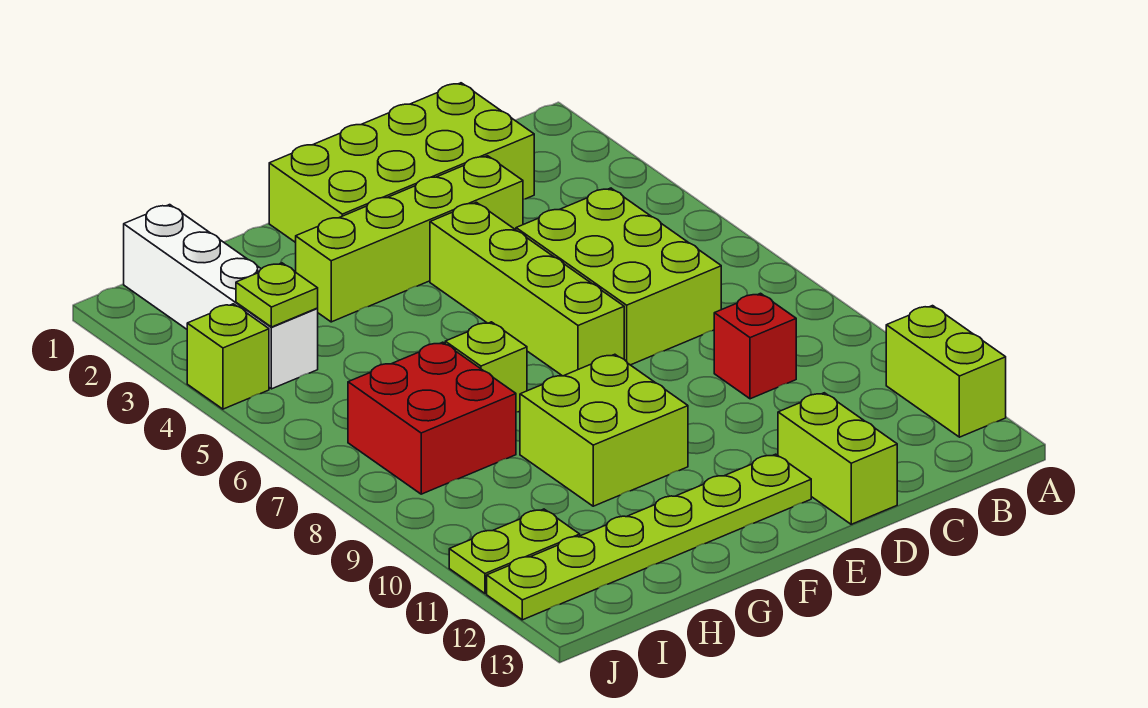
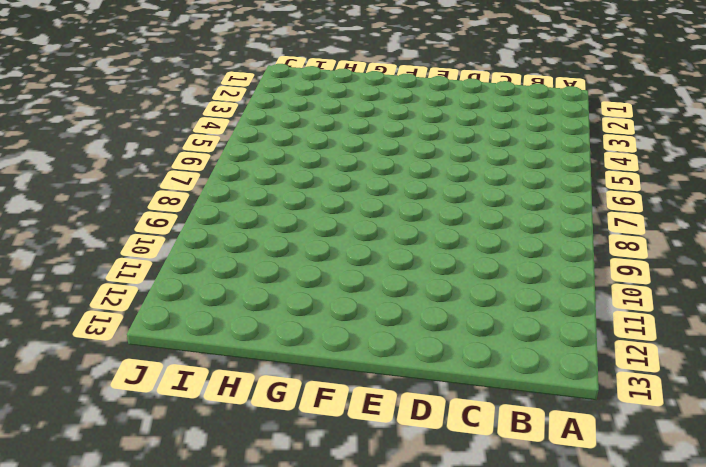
none -> lime 1x2 brick [886,306,1006,437]
none -> lime 2x4 brick [269,83,534,243]
none -> lime 2x3 brick [516,188,721,365]

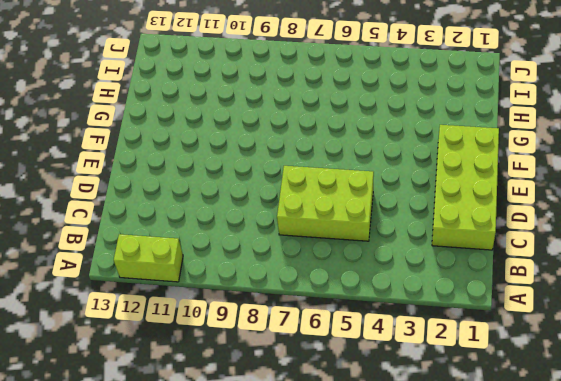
none -> red 1x1 brick [714,293,796,399]
none -> lime 1x4 brick [296,156,523,322]
none -> lime 1x2 brick [778,393,897,524]

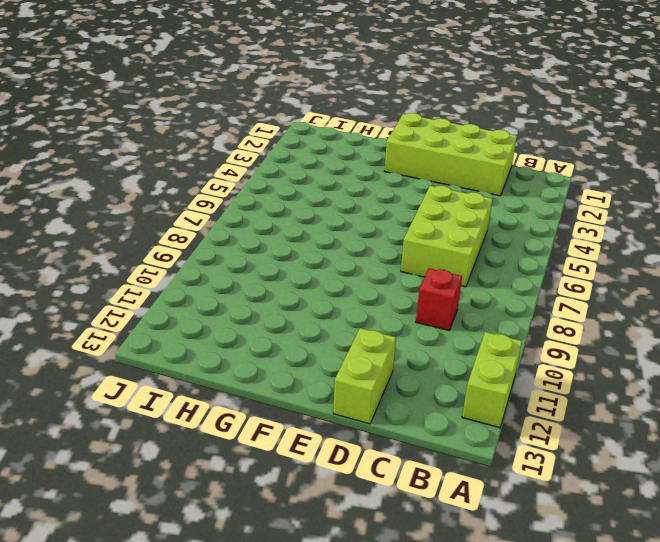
none -> lime 1x4 brick [296,156,523,322]
none -> lime 1x4 brick [430,202,624,376]
none -> lime 1x6 plate [487,454,811,620]

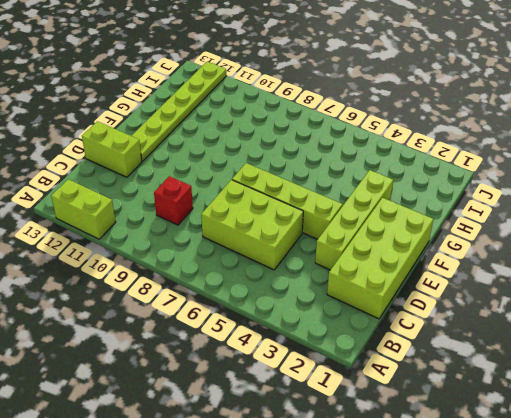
none -> lime 2x2 brick [520,354,688,506]
none -> lime 1x1 brick [445,322,527,412]
none -> red 2x2 brick [348,342,516,494]

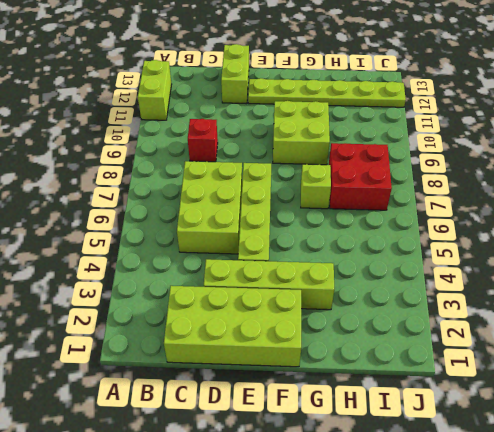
none -> white 1x4 brick [124,205,318,389]
none -> lime 1x2 plate [449,509,580,593]
none -> lime 1x1 brick [187,304,269,409]

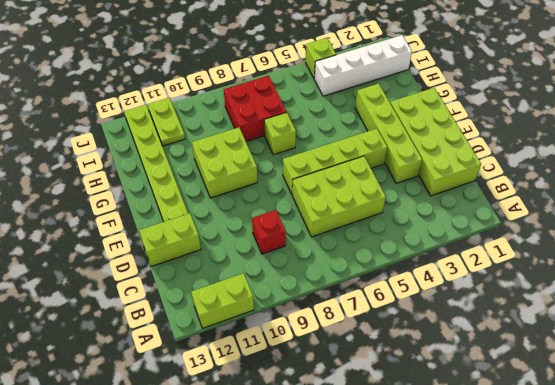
none -> lime 1x1 plate [236,263,318,327]

